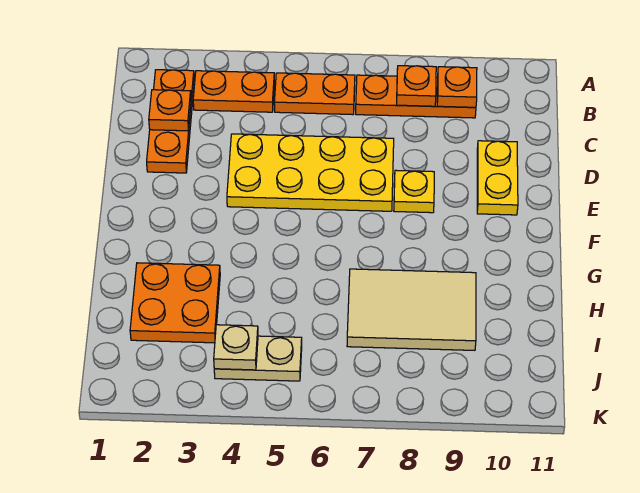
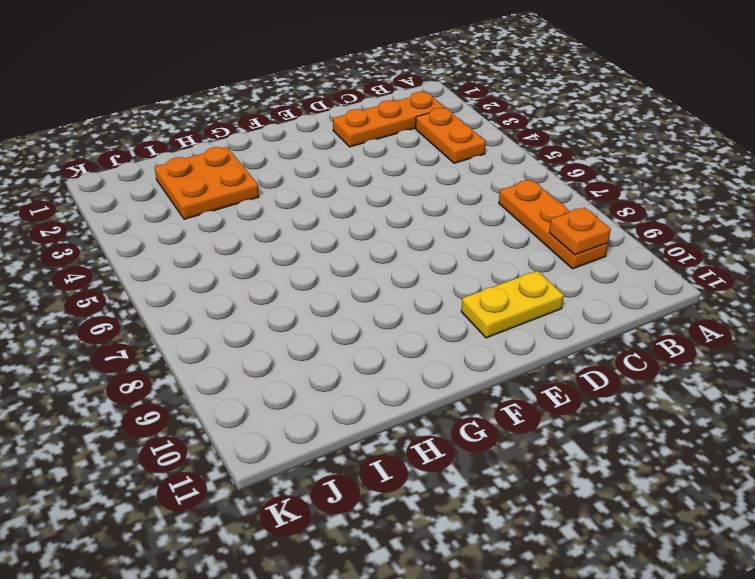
none -> orange 1x2 plate [274,73,355,115]
none -> yellow 2x4 plate [227,134,394,211]
none -> yellow 1x1 plate [394,170,434,213]

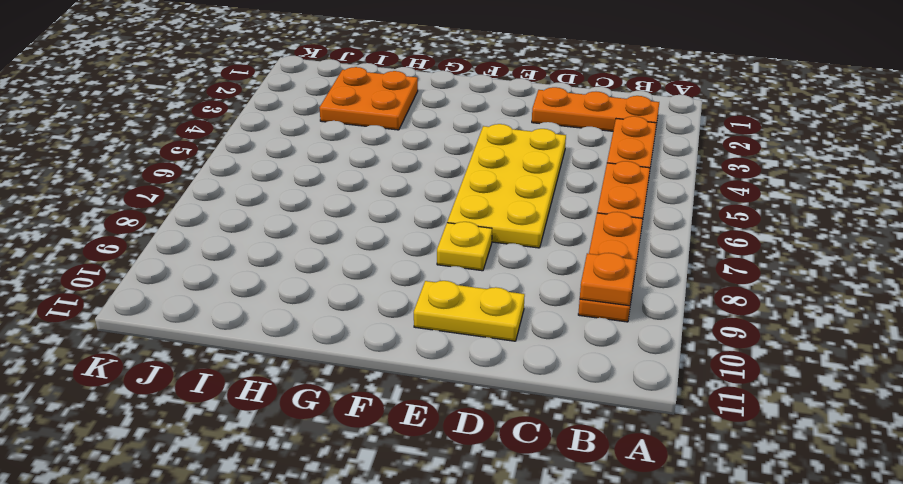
none -> tan 2x3 tile [347,269,476,350]
none -> tan 1x2 plate [214,336,302,381]
none -> orange 1x1 plate [397,65,436,106]

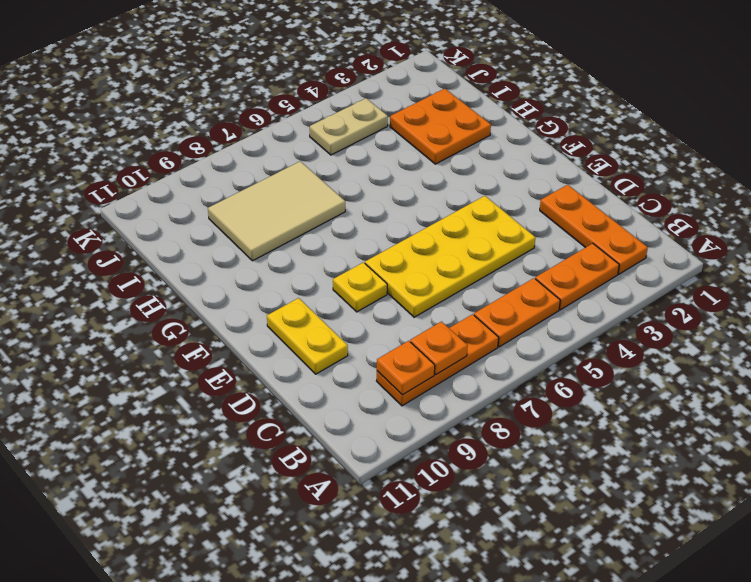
none -> orange 1x1 plate [149,90,191,131]
none -> tan 1x1 plate [214,325,258,370]

